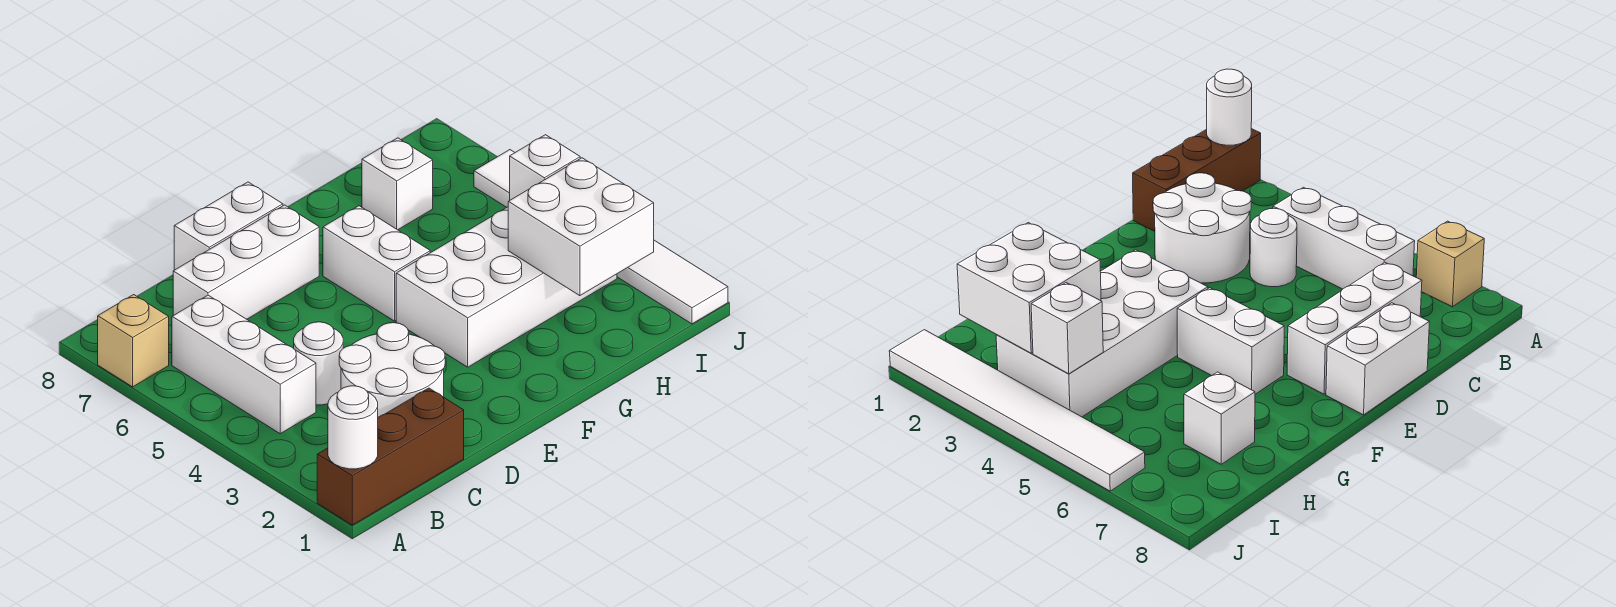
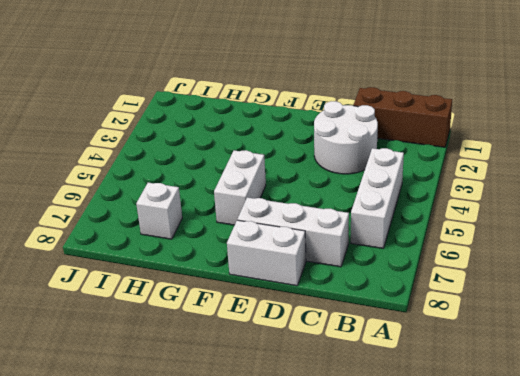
none -> tan 1x1 brick [98,295,169,387]
none -> white 1x1 round brick [294,322,343,405]
none -> white 2x4 brick [396,207,617,367]

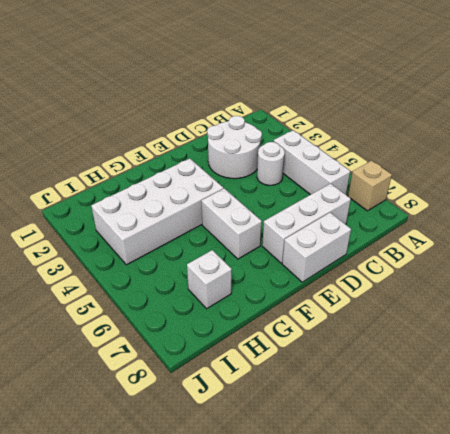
none -> brown 1x3 brick [317,388,464,525]
none -> white 1x6 tile [474,150,728,324]
none -> white 1x1 round brick [328,386,378,469]

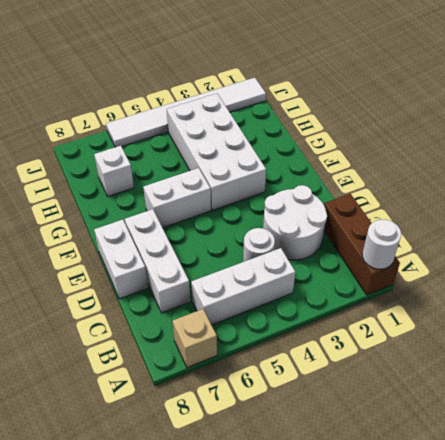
none -> white 2x2 brick [508,158,654,296]
none -> white 1x1 brick [510,135,580,200]

